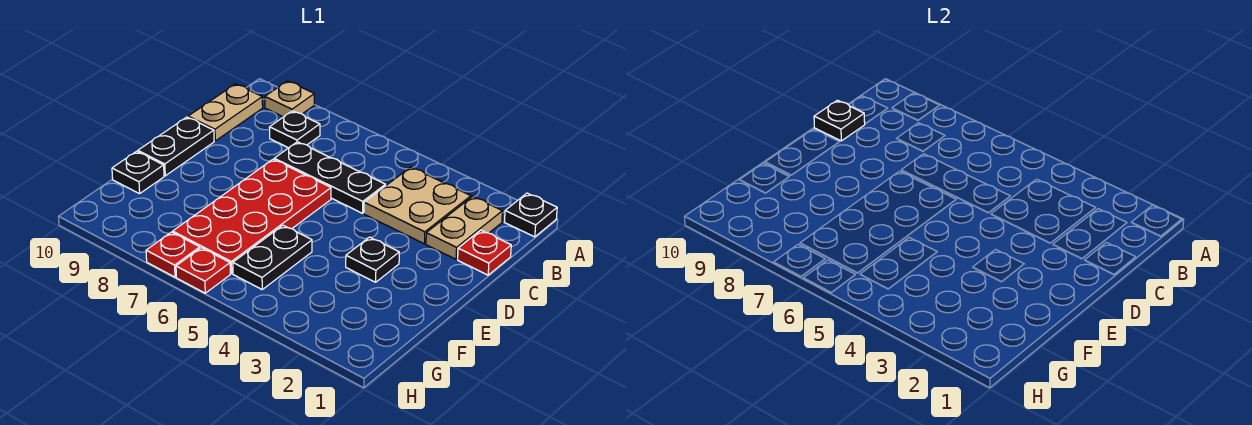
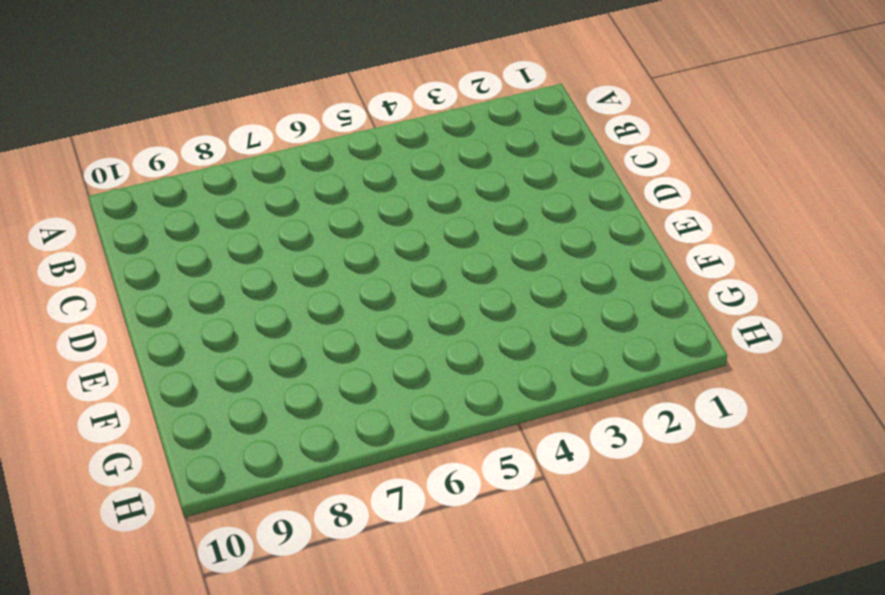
none -> black 1x1 plate [505,193,557,237]
none -> tan 1x1 plate [265,81,314,117]
none -> tan 1x2 plate [426,197,502,259]

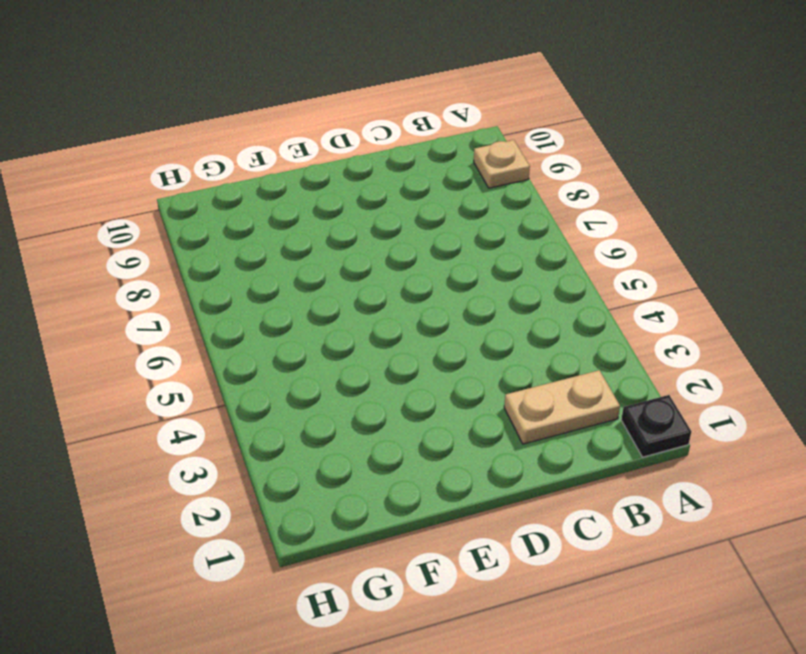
none -> tan 2x2 plate [364,167,471,244]
none -> black 1x1 plate [269,111,320,148]
none -> tan 1x2 plate [188,84,263,141]

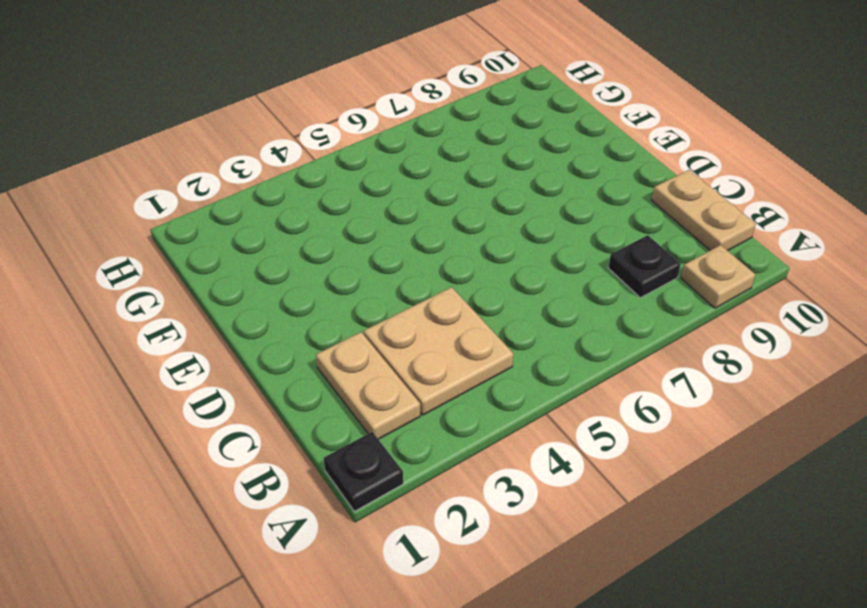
none -> red 1x1 plate [458,230,511,275]
none -> black 1x3 plate [274,142,386,213]
none -> red 2x4 plate [173,159,331,274]

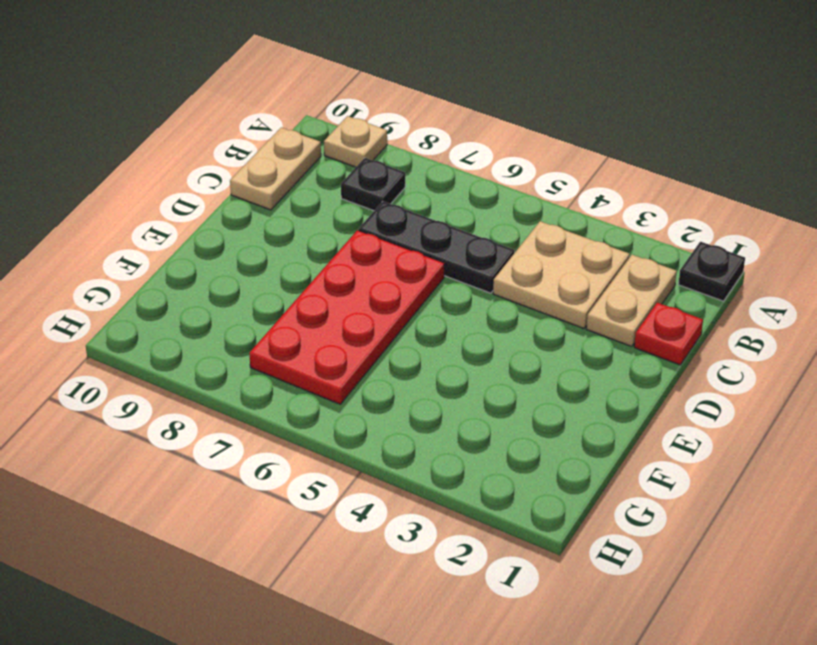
none -> black 1x2 plate [138,117,214,176]
none -> black 1x1 plate [346,237,399,282]
none -> black 1x2 plate [233,225,312,289]

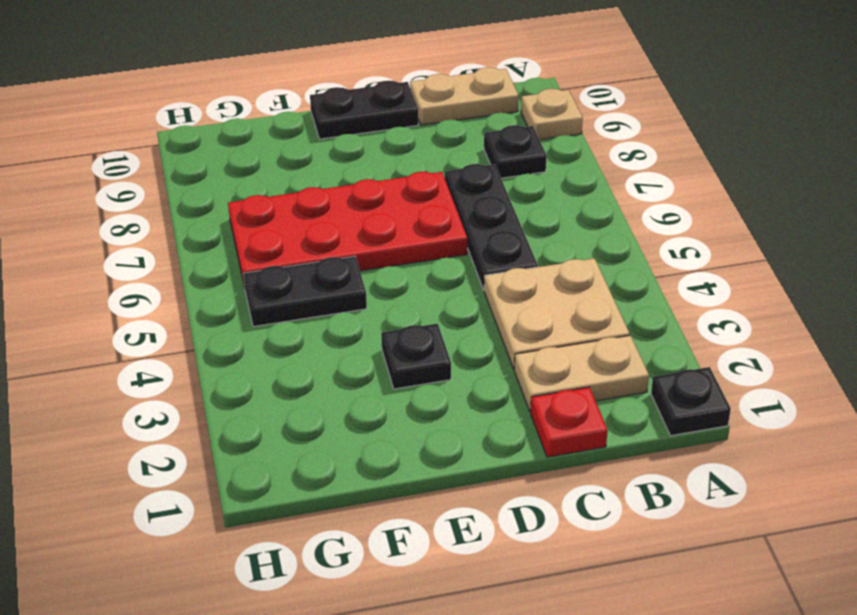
none -> black 1x1 plate [112,151,164,194]
none -> red 1x1 plate [176,248,230,293]
none -> red 1x1 plate [146,232,200,277]

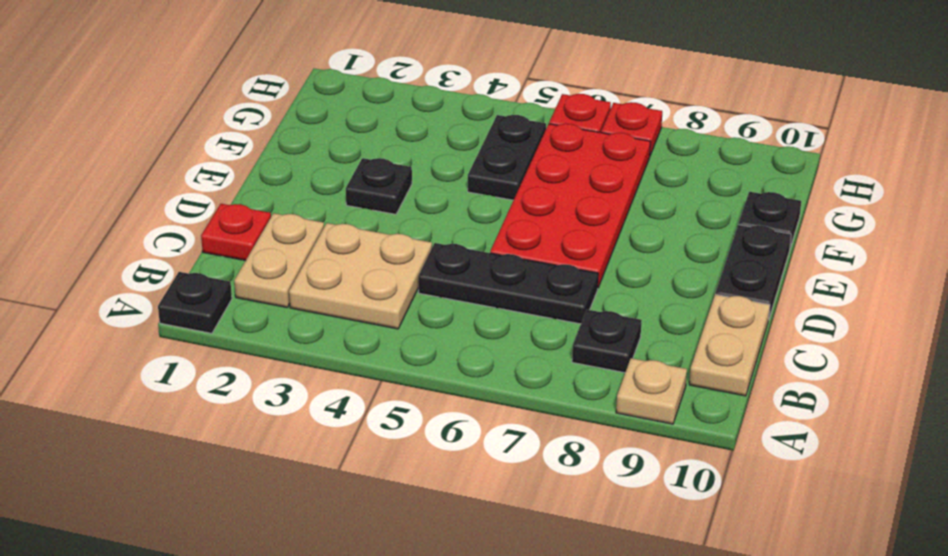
none -> black 1x1 plate [814,100,865,141]

